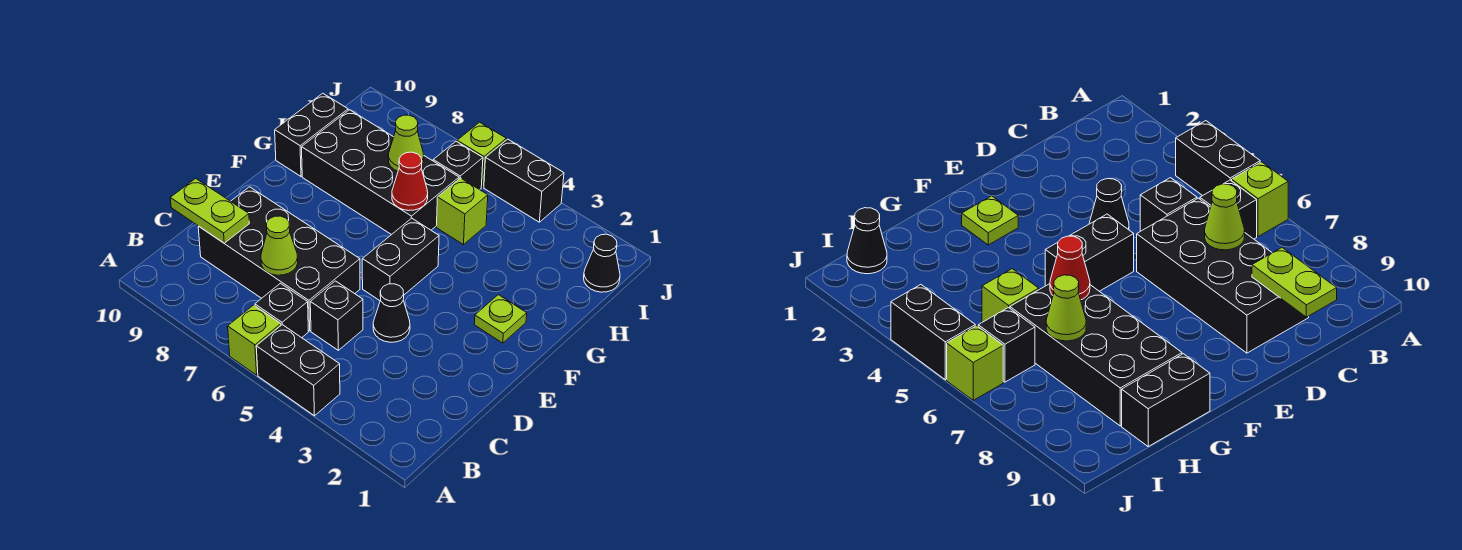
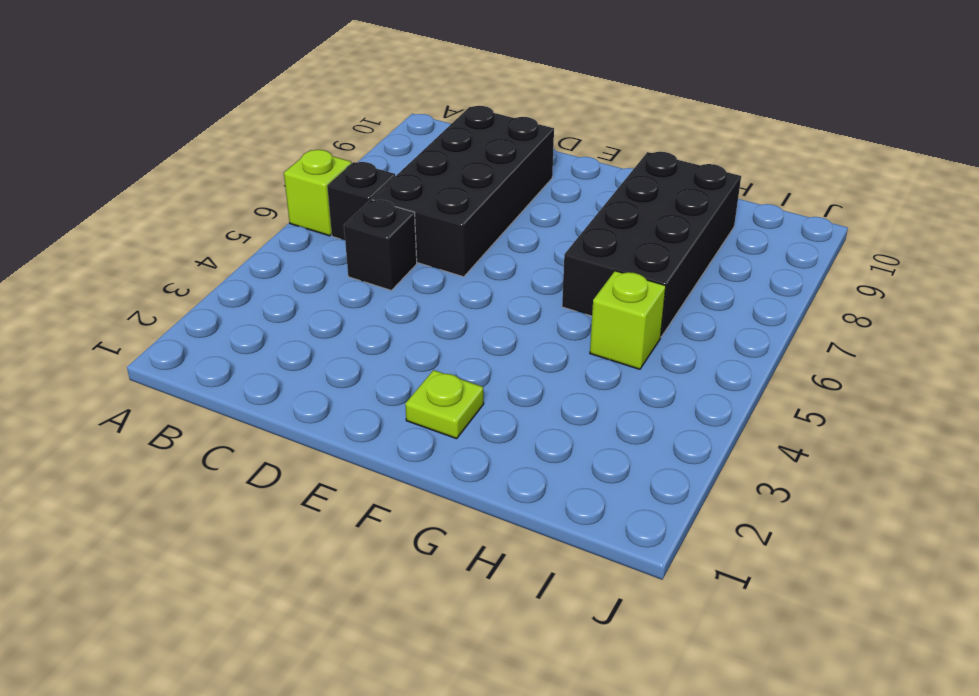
none -> black 1x2 brick [256,325,340,416]
none -> black 1x1 cone [373,284,410,342]
none -> black 1x2 brick [362,218,439,301]

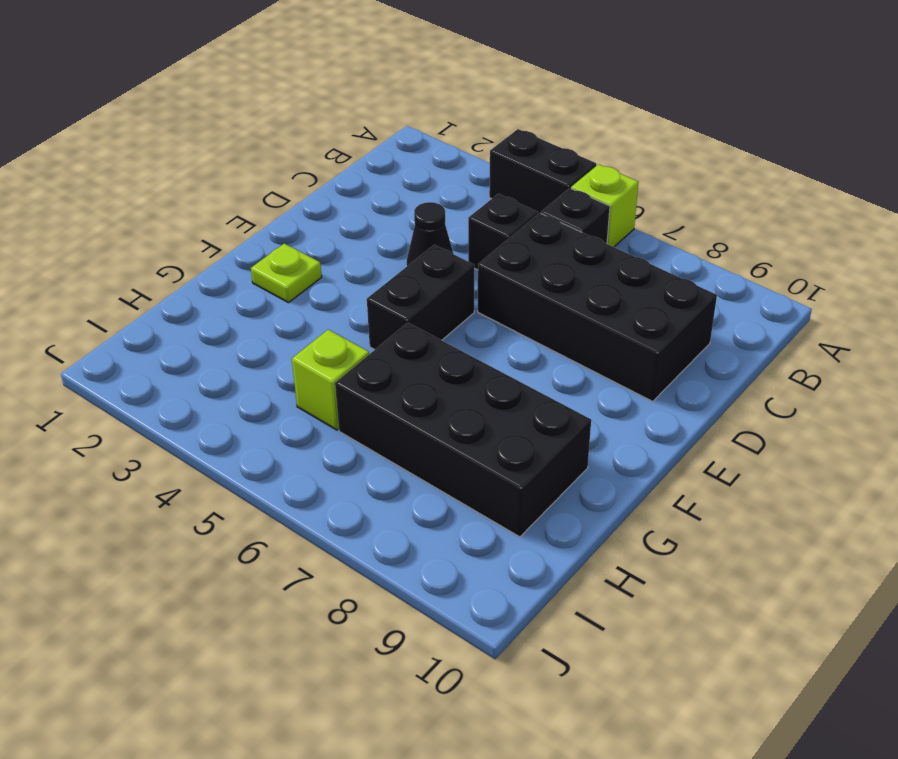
none -> black 1x2 brick [275,93,348,176]
none -> black 1x1 cone [584,234,620,292]
none -> black 1x1 brick [433,141,483,190]

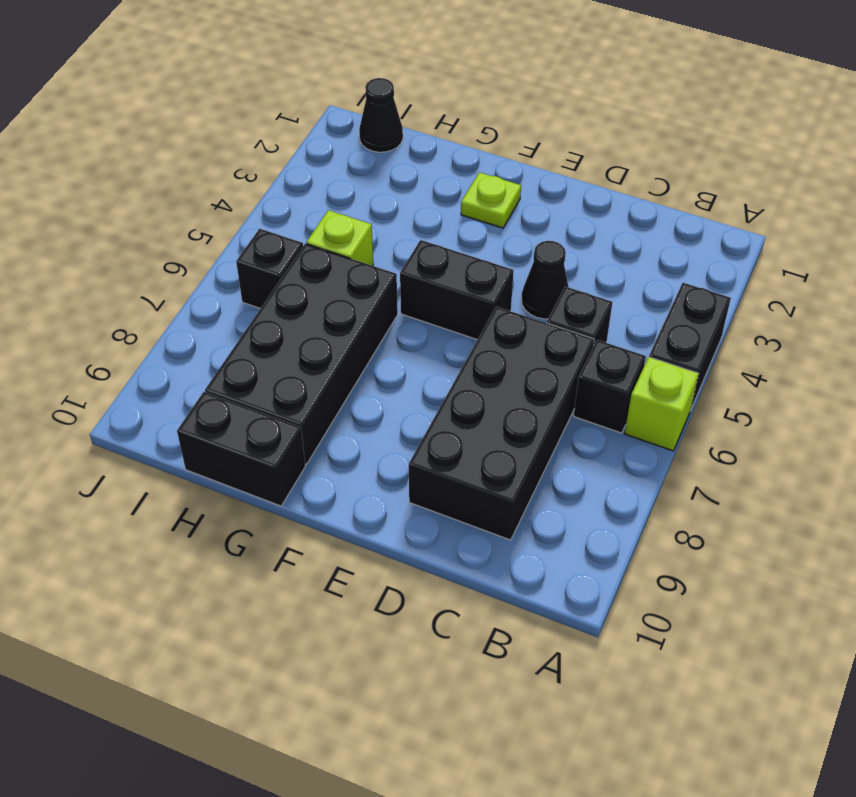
none -> black 1x2 brick [484,139,564,222]
none -> lime 1x1 brick [457,122,506,187]
none -> lime 1x1 cone [261,216,298,275]

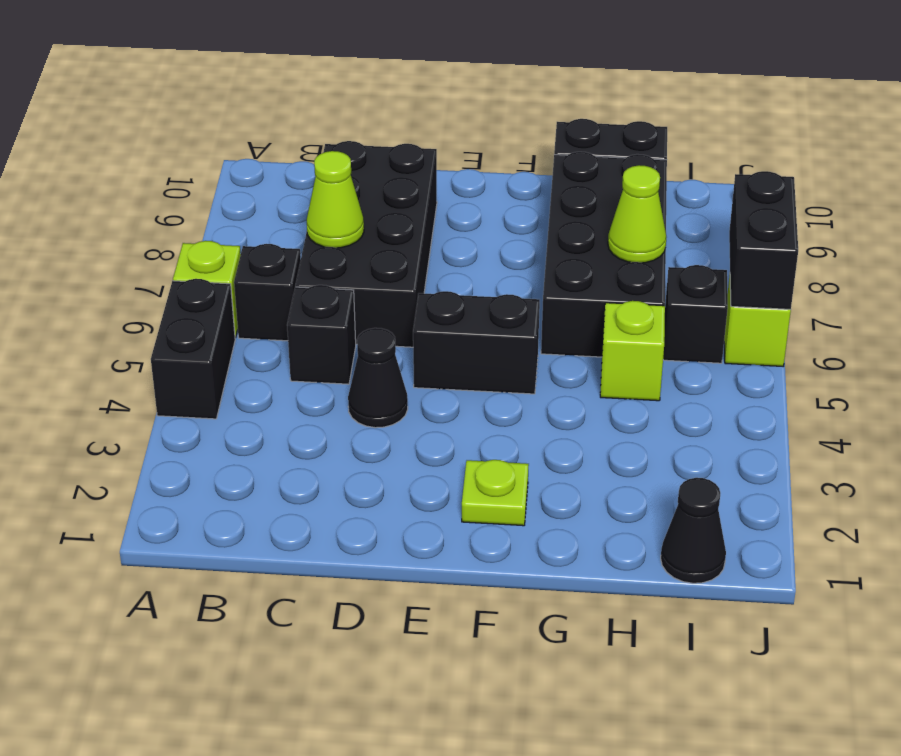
black 1x2 brick [729,171,798,309] -> black 1x2 brick moved to [484,139,564,222]
none -> lime 1x2 plate [170,178,249,243]
none -> red 1x1 cone [392,152,428,211]

